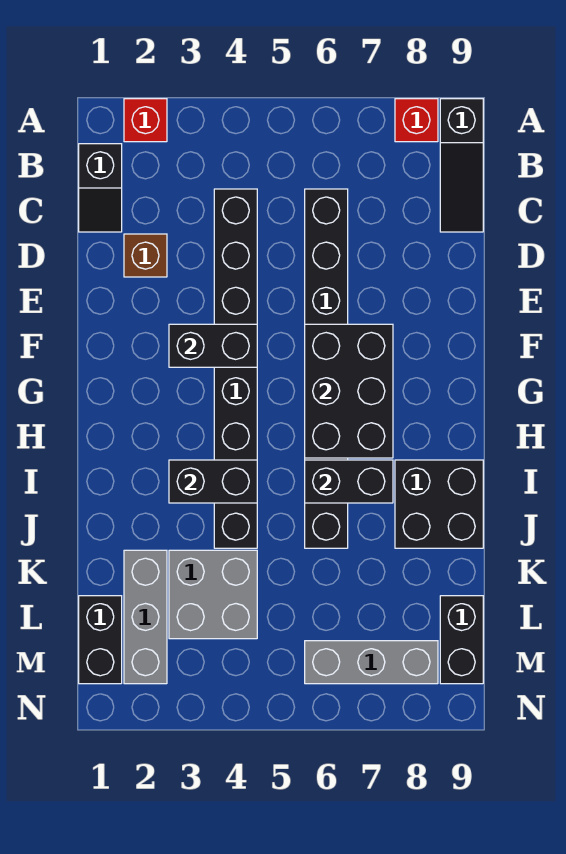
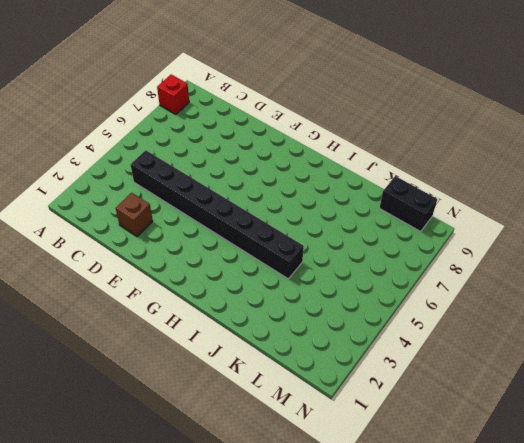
none -> red 1x1 brick [124,99,167,142]
none -> black 1x3 slope [440,99,483,232]
none -> black 1x2 slope [79,144,122,232]

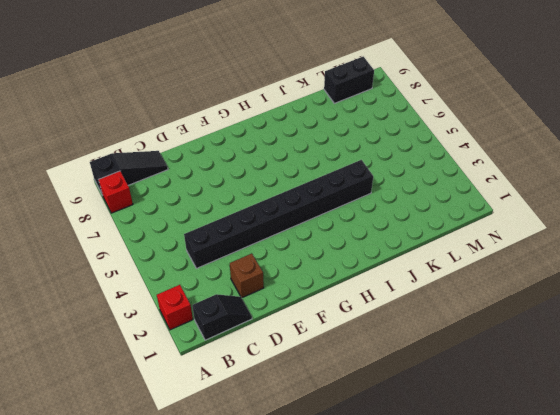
none -> black 1x8 brick [305,189,348,548]
none -> black 2x2 brick [395,460,483,548]
none -> grey 1x3 brick [124,550,167,684]

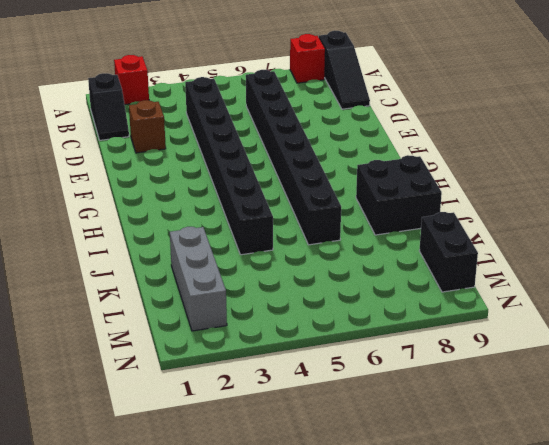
none -> grey 2x2 brick [169,550,257,639]
none -> black 1x2 brick [79,596,122,684]
none -> grey 1x3 brick [305,641,438,684]

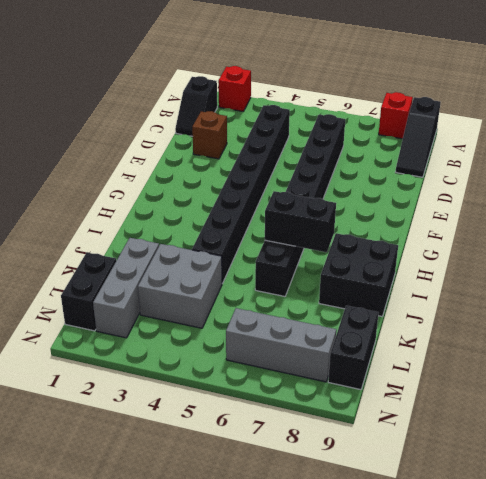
none -> black 1x2 brick [169,324,257,367]
none -> black 2x3 brick [305,324,393,458]
none -> black 1x2 brick [169,460,257,503]

